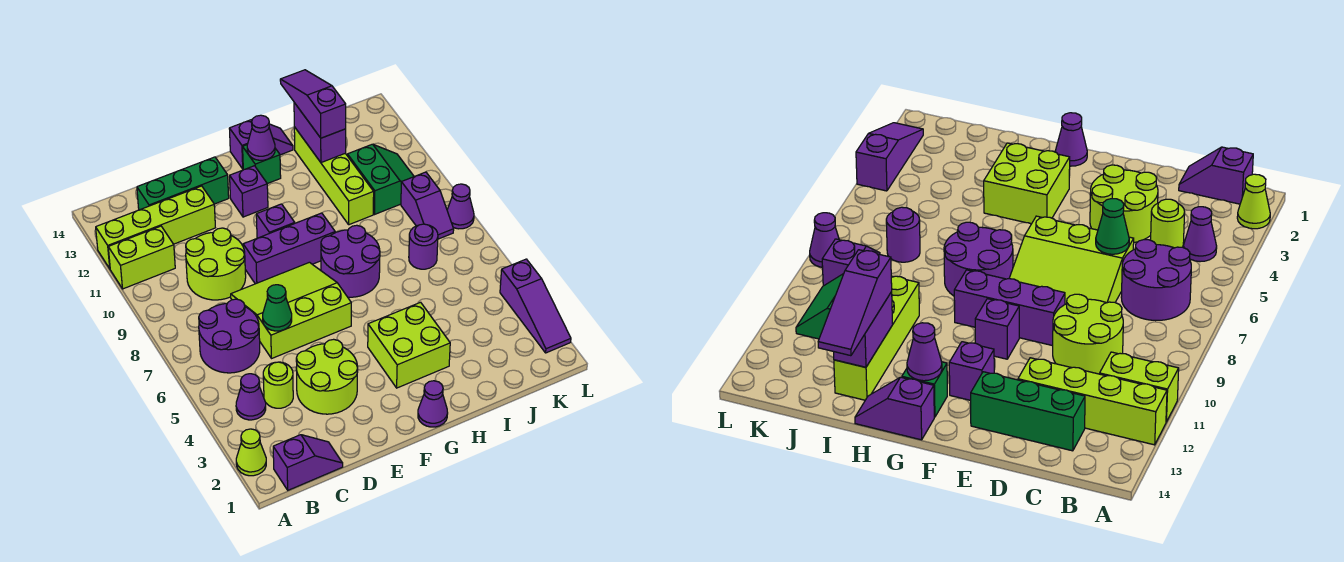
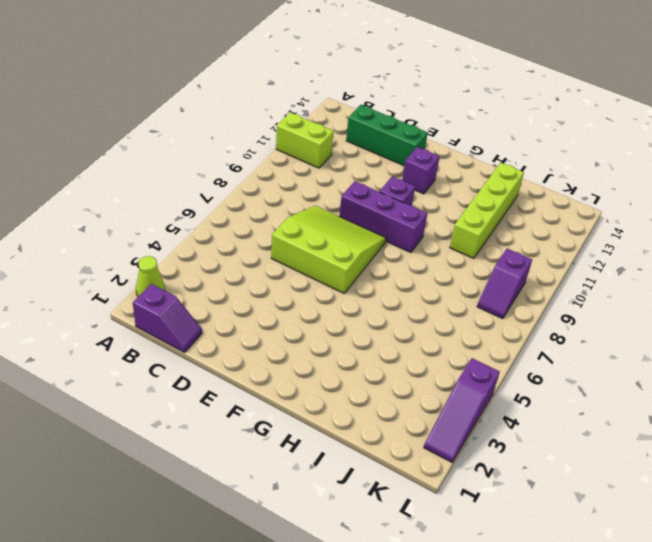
none -> lime 1x4 brick [96,186,215,269]
none -> purple 1x1 cone [236,374,266,420]
none -> purple 2x2 round brick [199,299,260,373]

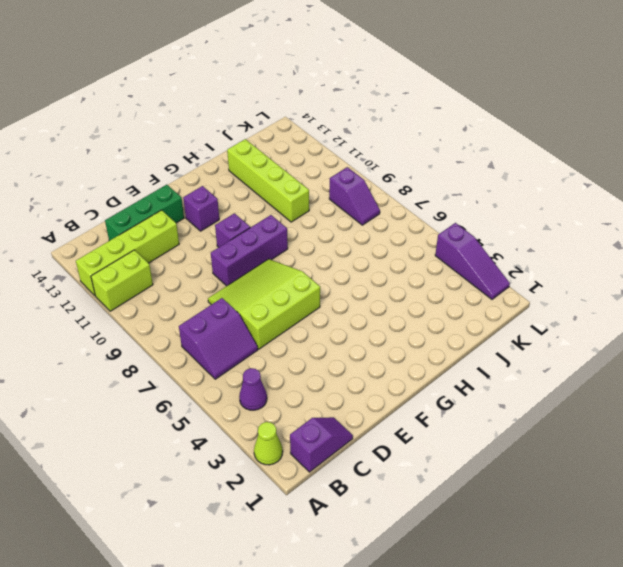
purple 2x2 slope [179,298,258,379] -> purple 2x2 round brick [199,299,260,373]
none -> lime 1x1 round brick [263,362,293,408]
none -> lime 2x2 round brick [186,228,246,300]
none -> lime 2x2 round brick [296,339,358,414]

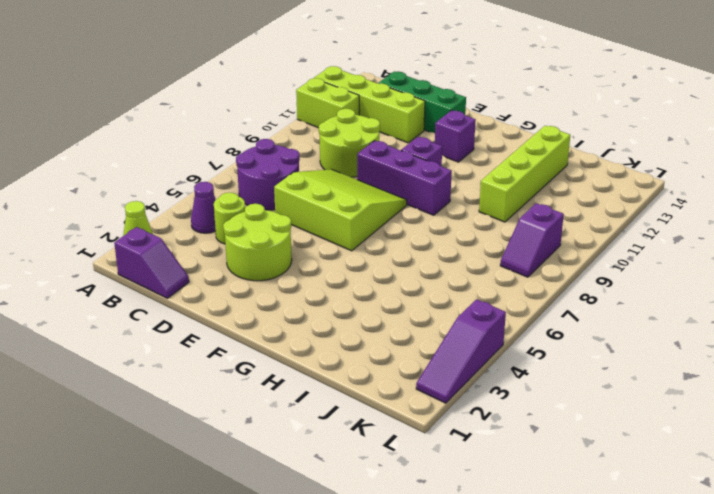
none -> purple 1x1 cone [418,381,448,427]
none -> lime 2x2 brick [368,302,450,388]
none -> purple 2x2 round brick [321,225,380,297]

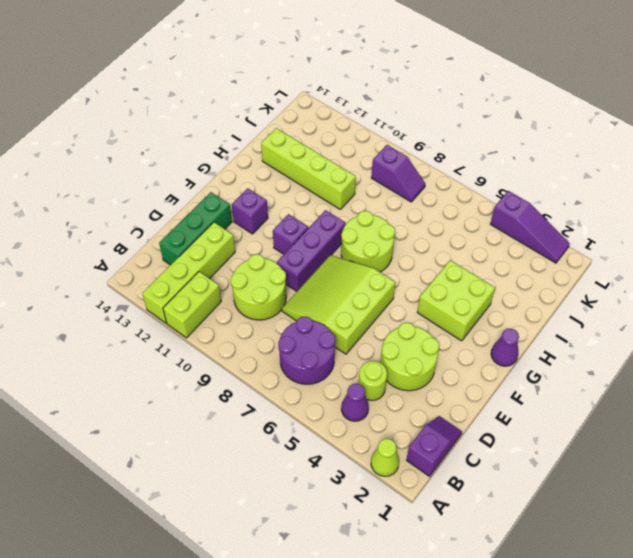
lime 2x2 round brick [341,211,395,272] -> purple 2x2 round brick [321,225,380,297]
none -> green 1x1 brick [243,145,281,184]
none -> purple 1x2 slope [229,120,293,169]
none -> purple 1x1 round brick [409,224,438,269]

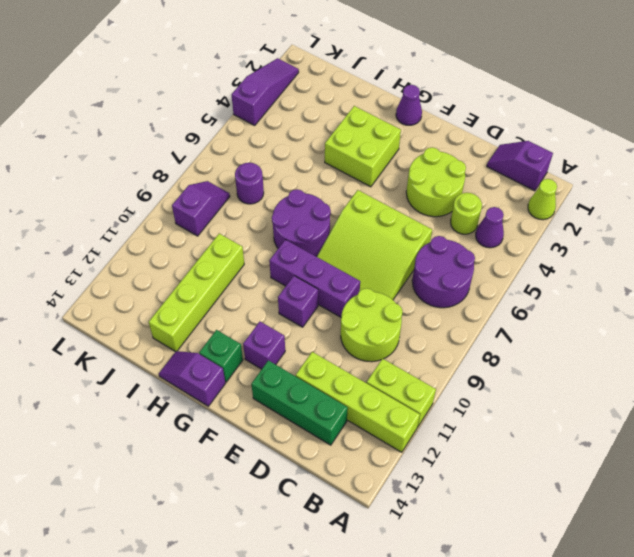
none -> green 2x2 slope [347,144,414,215]
none -> purple 1x1 cone [447,184,474,229]
none -> green 1x1 cone [263,285,292,331]

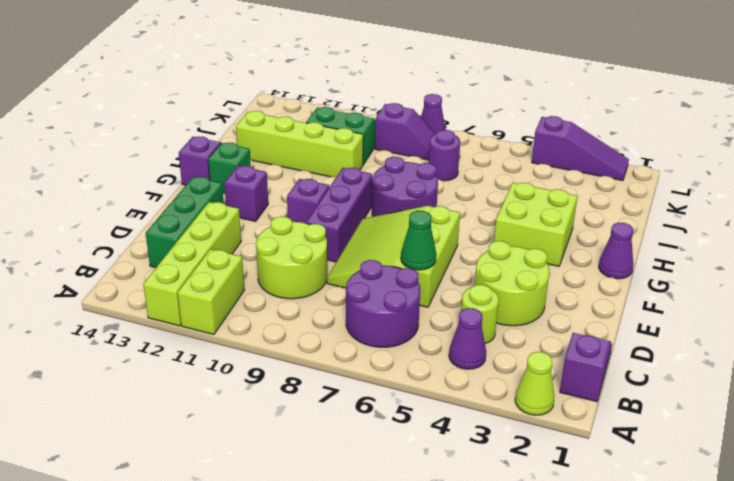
none -> purple 1x1 cone [247,115,275,160]
none -> purple 1x2 brick [294,103,346,163]
none -> purple 1x3 slope [280,70,346,138]

